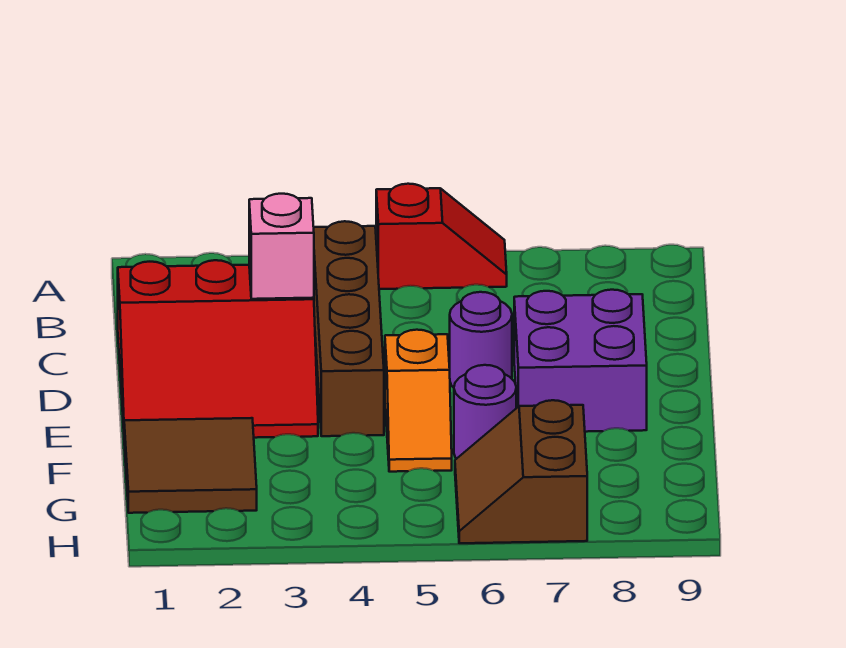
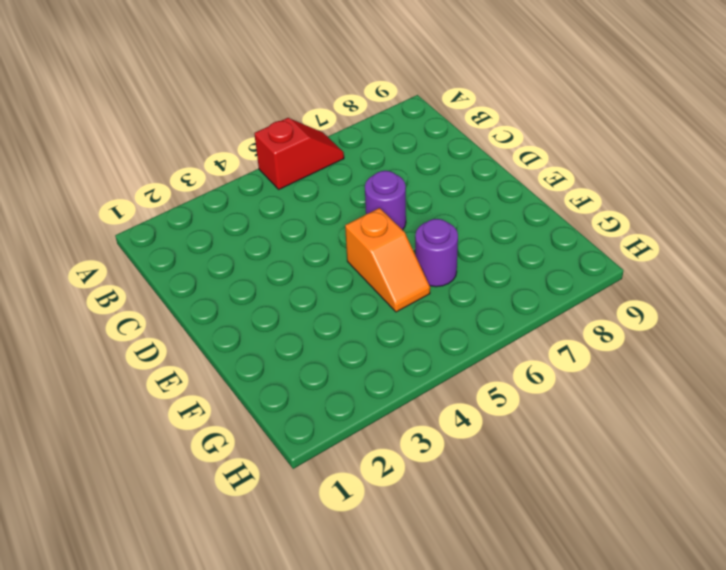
none -> brown 1x4 brick [314,221,384,436]
none -> red 3x3 slope [118,260,318,438]

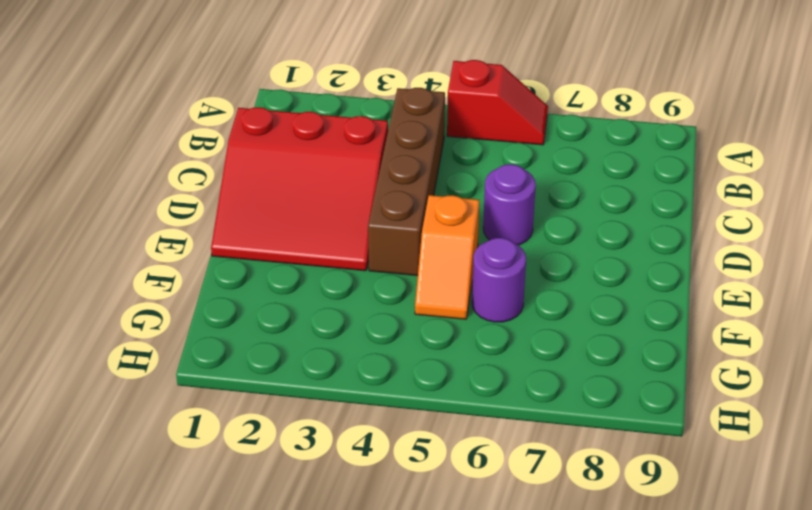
none -> purple 2x2 brick [514,290,647,432]
none -> brown 2x2 tile [124,418,257,513]

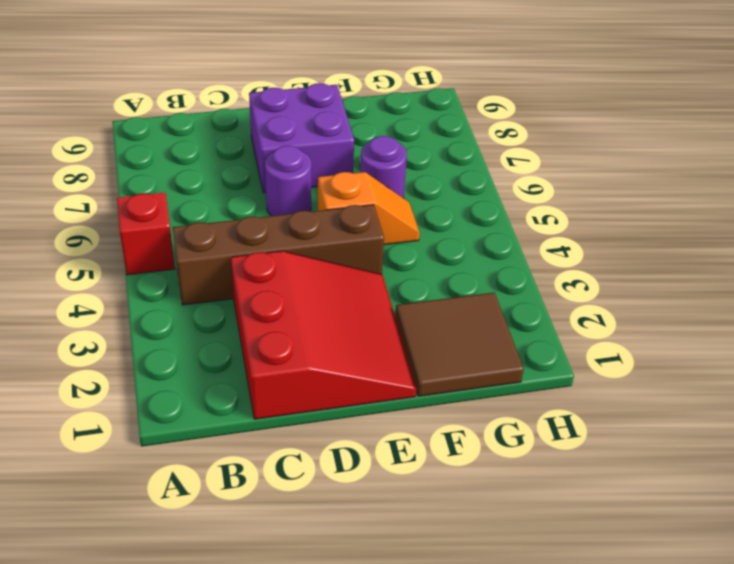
none -> brown 2x2 slope [455,400,587,543]
none -> pink 1x1 brick [249,194,314,299]

